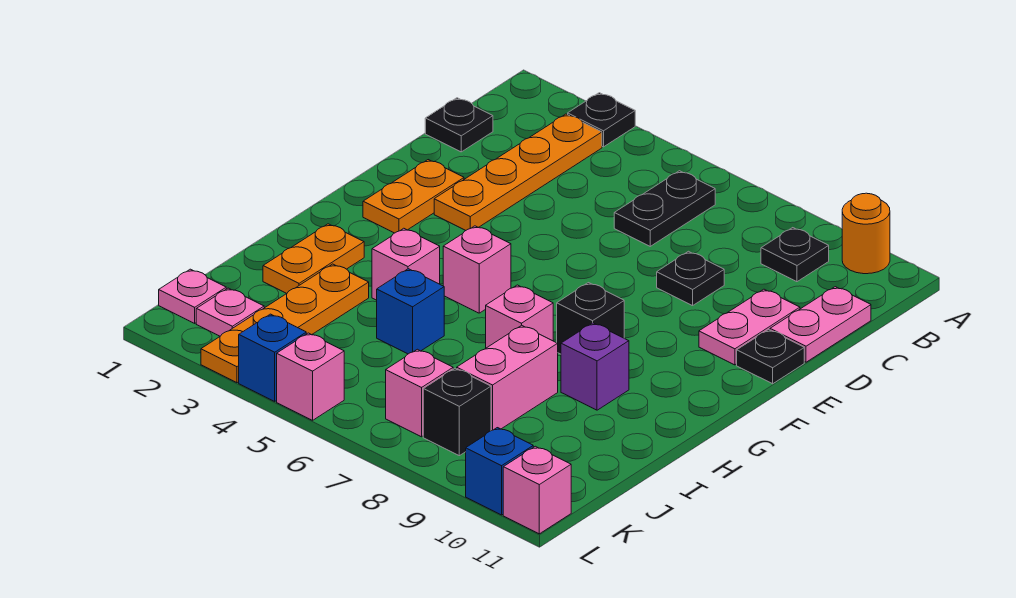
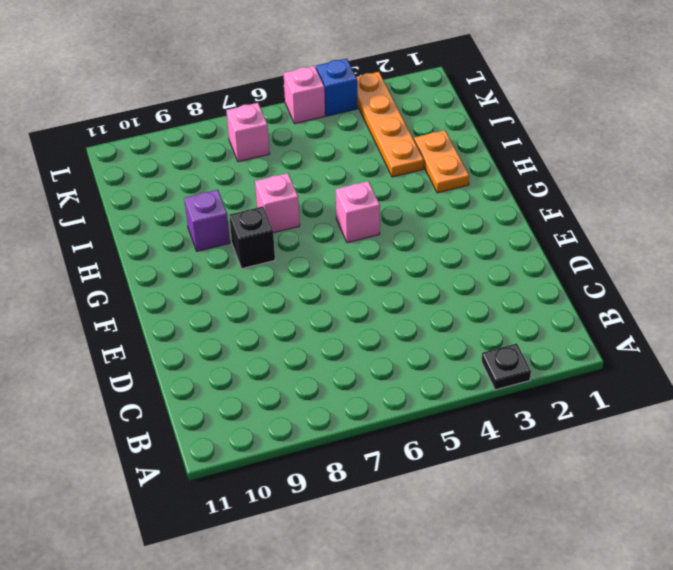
none -> orange 1x1 round brick [842,193,890,274]
none -> orange 1x4 plate [434,114,602,231]
none -> black 1x2 plate [614,171,715,246]

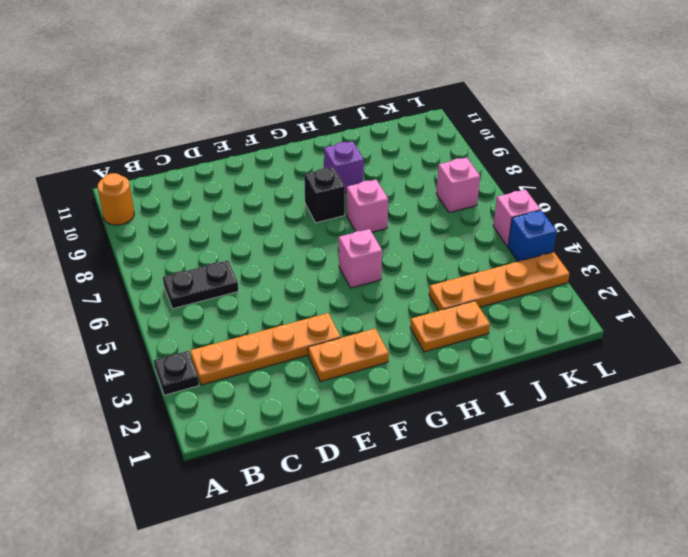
none -> black 1x1 plate [761,228,829,282]
none -> black 1x1 plate [425,98,493,152]
none -> pink 1x2 plate [770,287,871,362]

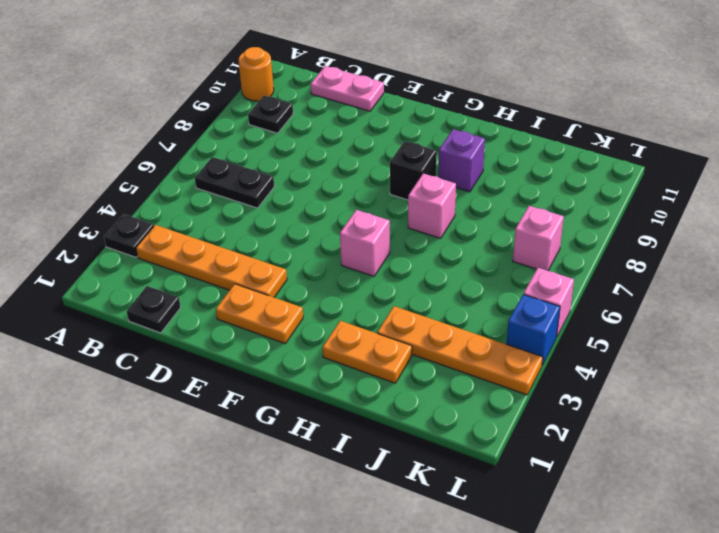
none -> black 1x1 plate [657,251,724,306]
none -> pink 1x2 plate [699,289,800,365]
none -> black 1x1 plate [737,330,804,384]

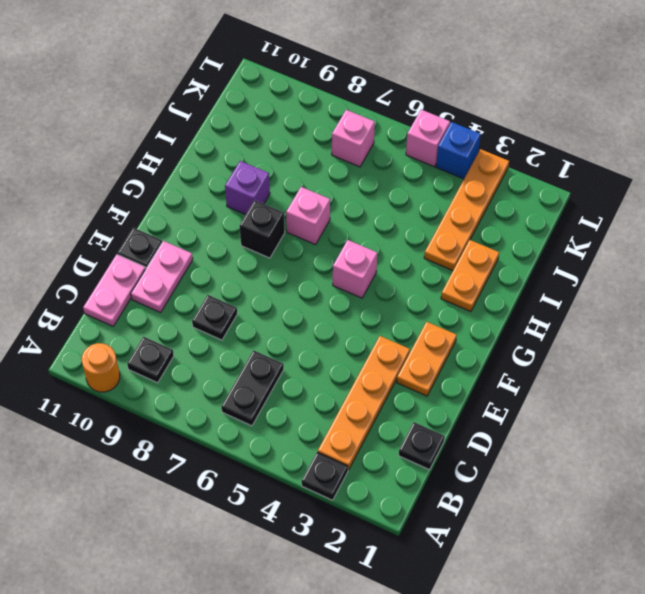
none -> pink 1x1 brick [372,228,440,300]
none -> blue 1x1 brick [377,269,444,354]
none -> pink 1x2 brick [457,325,558,431]

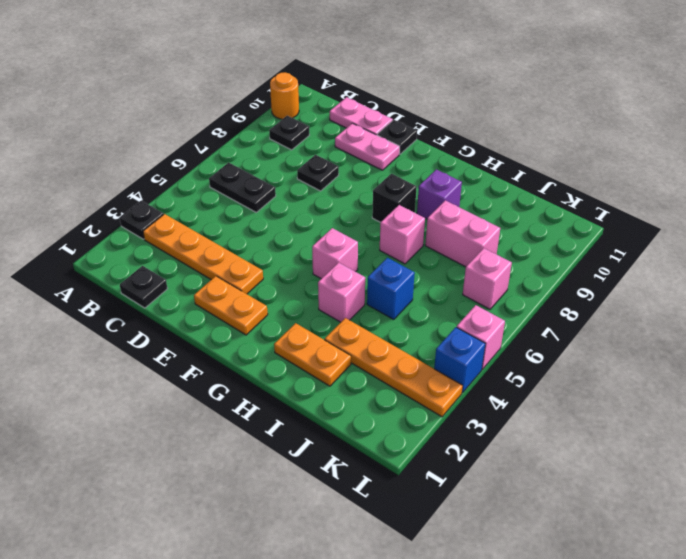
none -> pink 1x1 plate [159,269,226,323]
none -> pink 1x1 plate [196,288,264,336]
none -> black 1x1 brick [423,368,491,456]

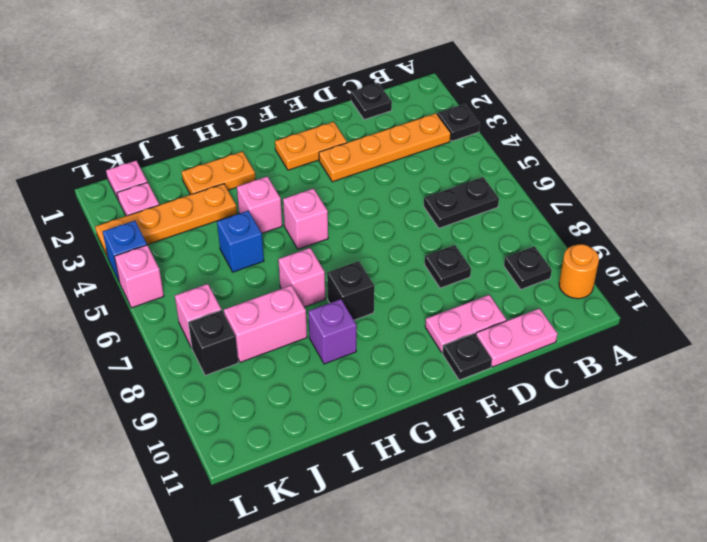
none -> blue 1x1 brick [466,428,533,515]
none -> pink 1x1 brick [503,446,571,534]

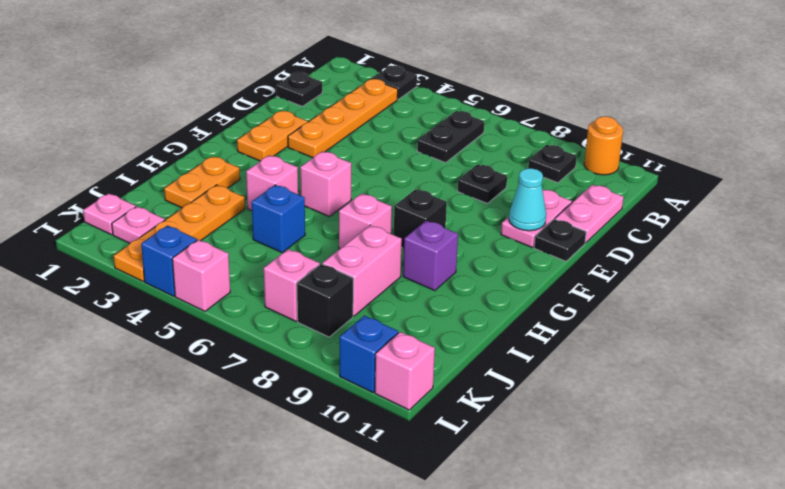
cyan 1x1 cone [509,168,546,231] -> none

